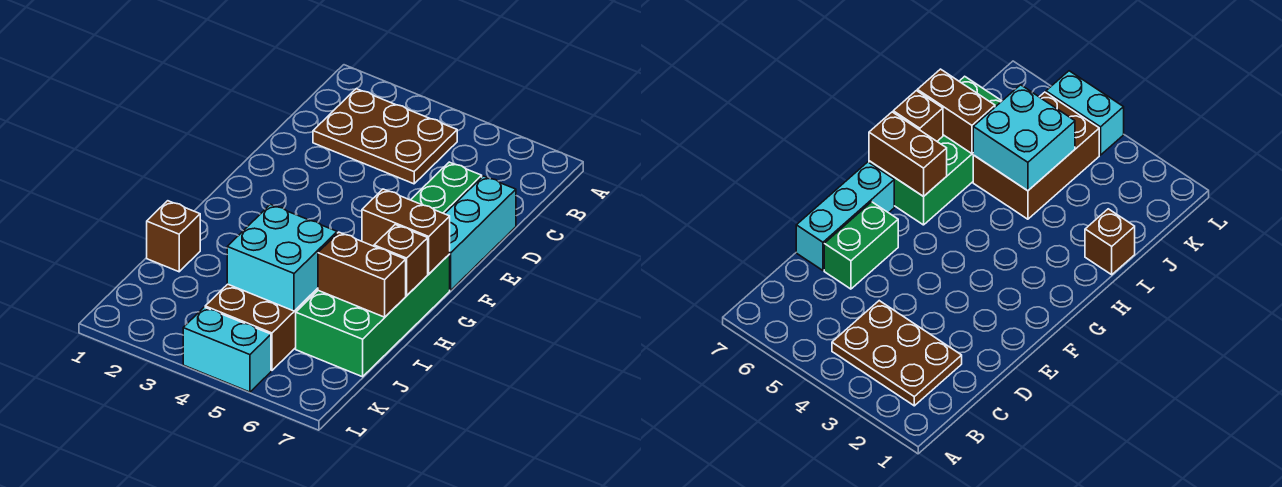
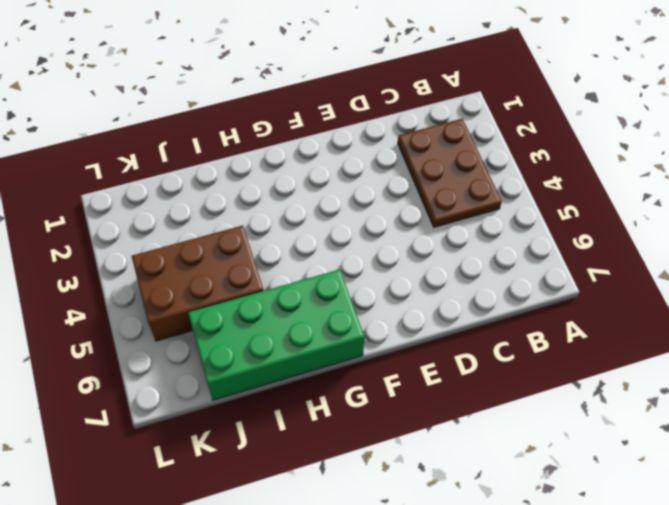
none -> green 1x2 brick [411,162,482,214]
none -> cyan 1x3 brick [445,176,516,290]

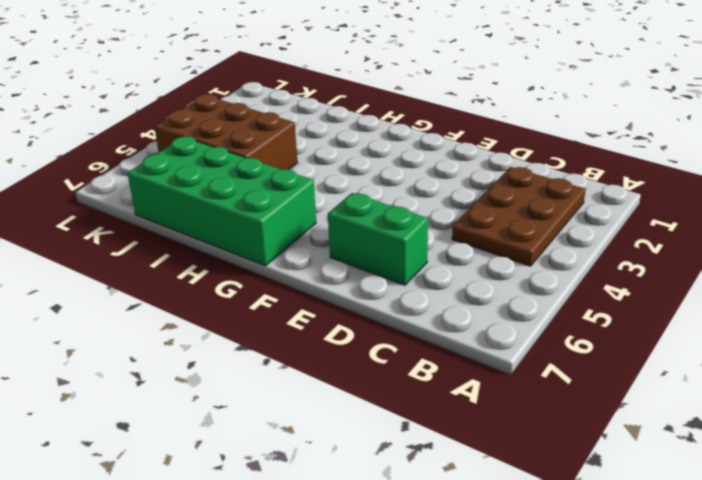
none -> cyan 1x3 brick [445,176,516,290]
none -> brown 1x1 brick [147,201,200,272]

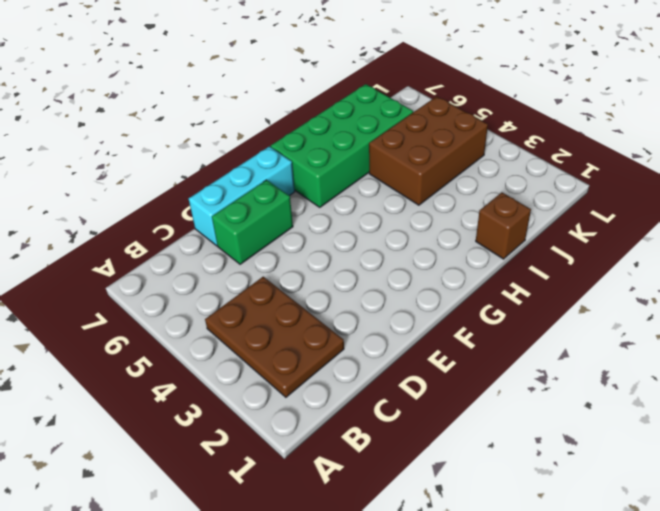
none -> cyan 1x2 brick [183,307,271,392]
none -> brown 1x2 brick [362,189,450,274]

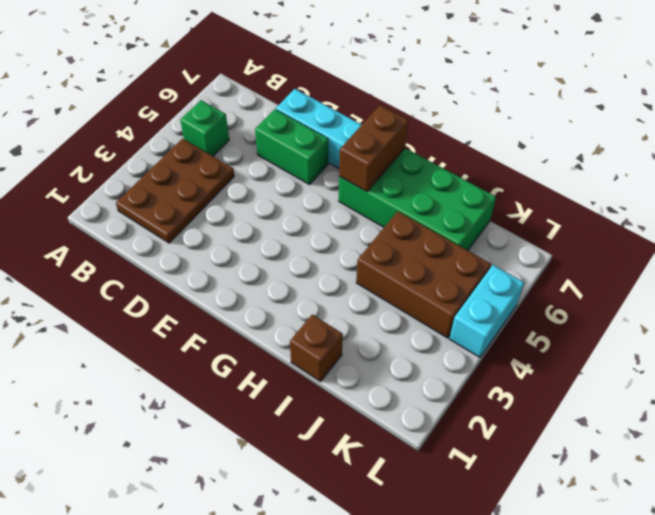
green 1x1 brick [180,100,229,156] -> none
none -> brown 1x1 brick [374,225,428,296]
none -> cyan 2x2 brick [227,204,337,311]

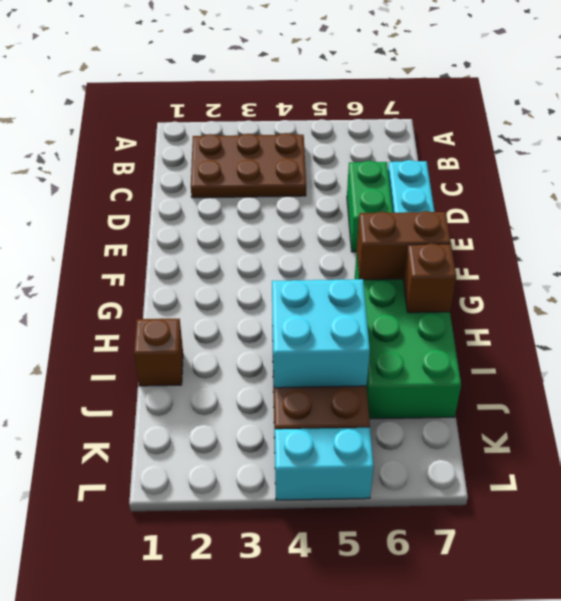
none -> brown 1x2 brick [318,232,406,317]

